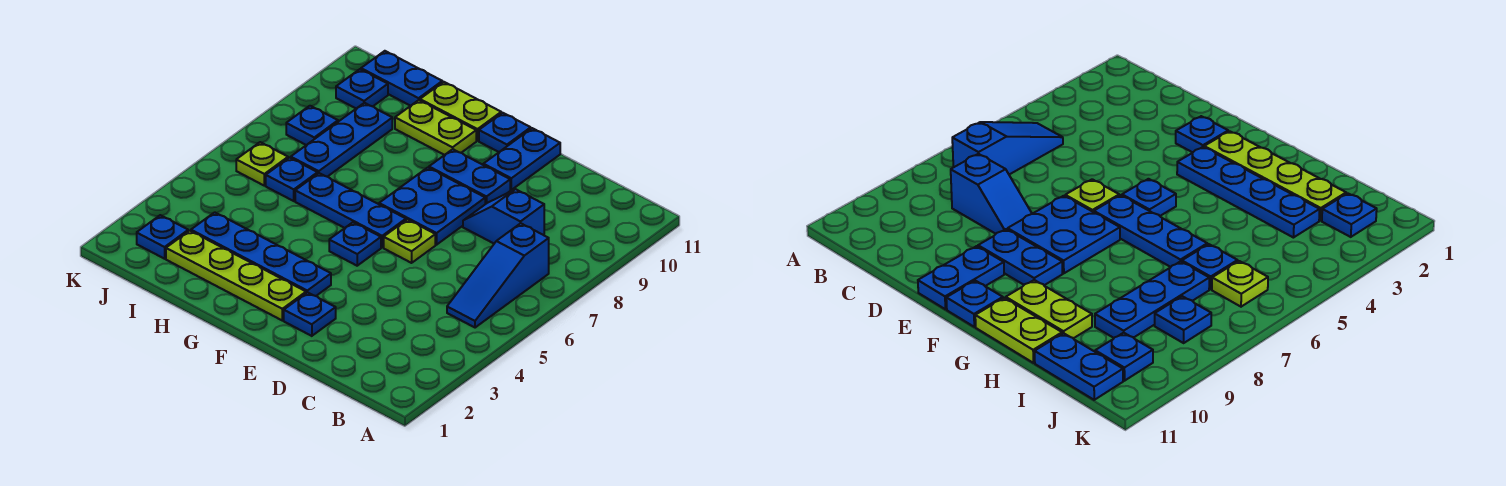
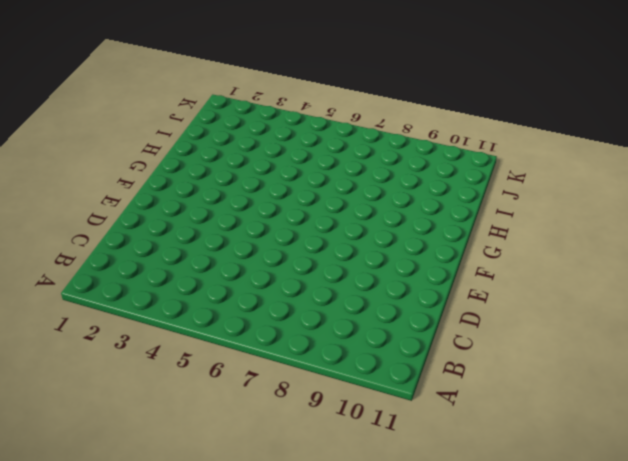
none -> blue 1x3 slope [447,223,549,328]
none -> blue 1x2 slope [463,189,544,243]
none -> blue 1x1 plate [284,292,336,336]

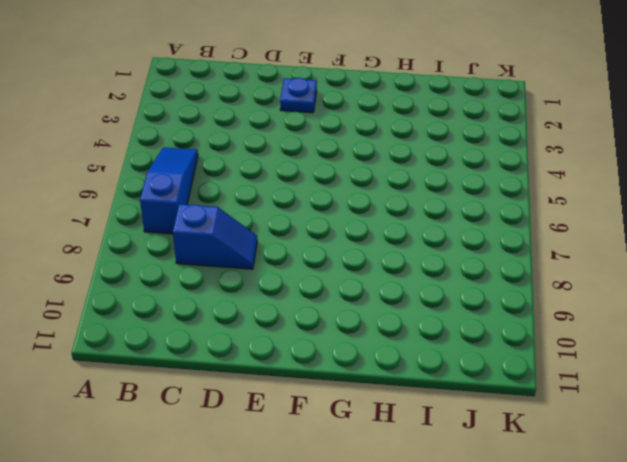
none -> lime 1x1 plate [384,219,435,263]
none -> blue 2x2 plate [379,168,485,245]
none -> blue 1x2 plate [429,149,510,204]

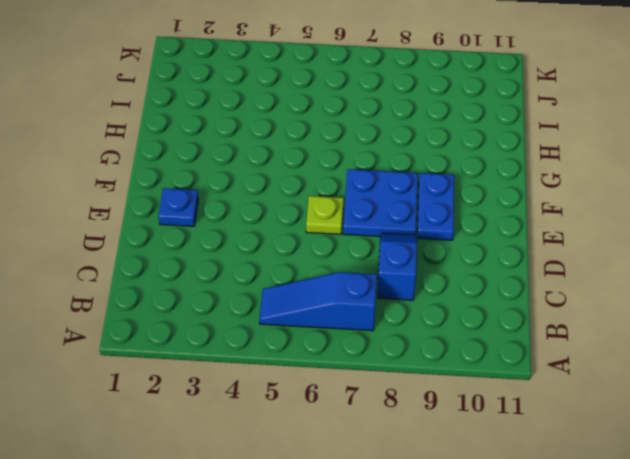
none -> blue 1x2 plate [483,128,560,190]
none -> lime 1x4 plate [166,231,306,320]
none -> blue 1x4 plate [191,212,331,296]

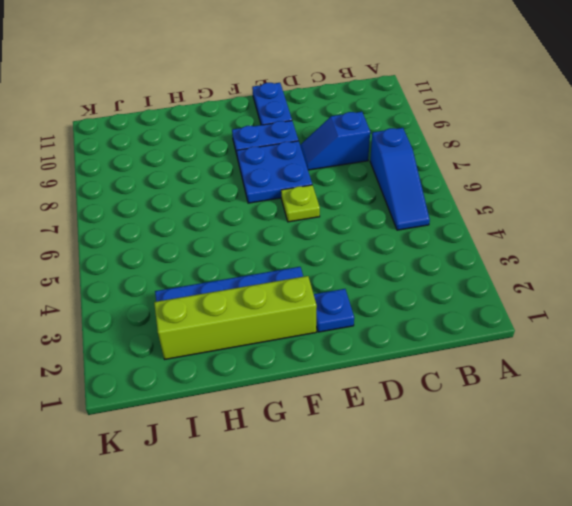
lime 1x4 brick [154,276,317,359] -> lime 1x4 plate [166,231,306,320]
none -> blue 1x1 plate [329,222,381,266]
none -> blue 1x3 plate [295,173,406,247]
none -> blue 1x1 plate [479,113,531,152]

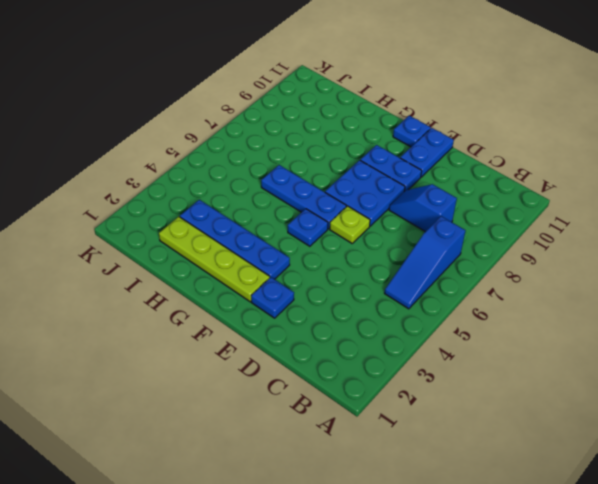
none -> lime 1x2 plate [395,100,476,155]
none -> lime 1x2 plate [420,82,501,141]
none -> blue 1x1 plate [266,158,318,201]

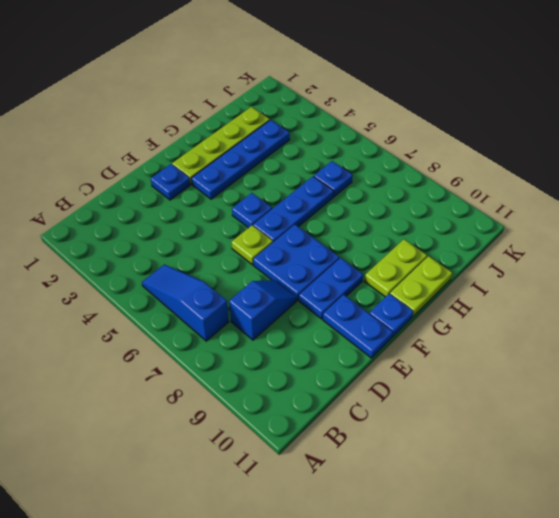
none -> blue 1x3 plate [291,103,392,177]
none -> blue 1x2 plate [361,51,442,106]
none -> blue 1x1 plate [137,215,188,259]

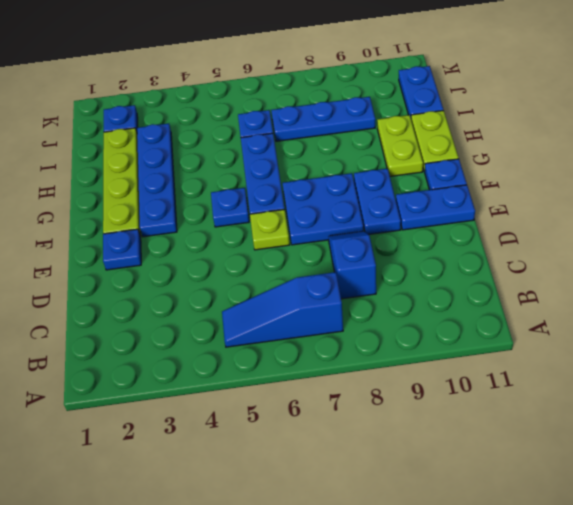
none -> lime 1x1 plate [236,142,288,186]
none -> blue 1x1 plate [286,106,338,145]
none -> blue 1x1 plate [336,69,388,108]

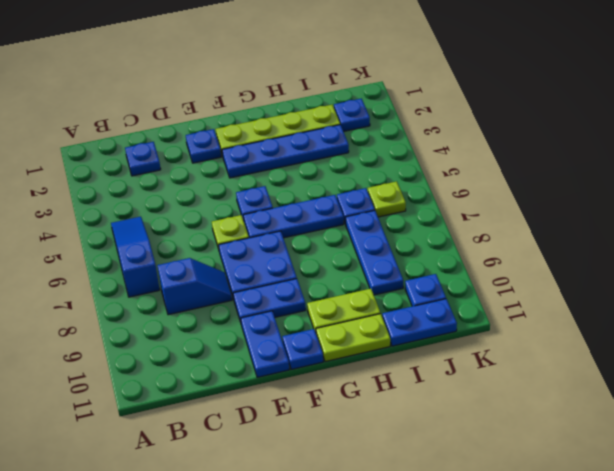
blue 1x1 plate [125,142,161,176] -> blue 1x1 plate moved to [286,106,338,145]

